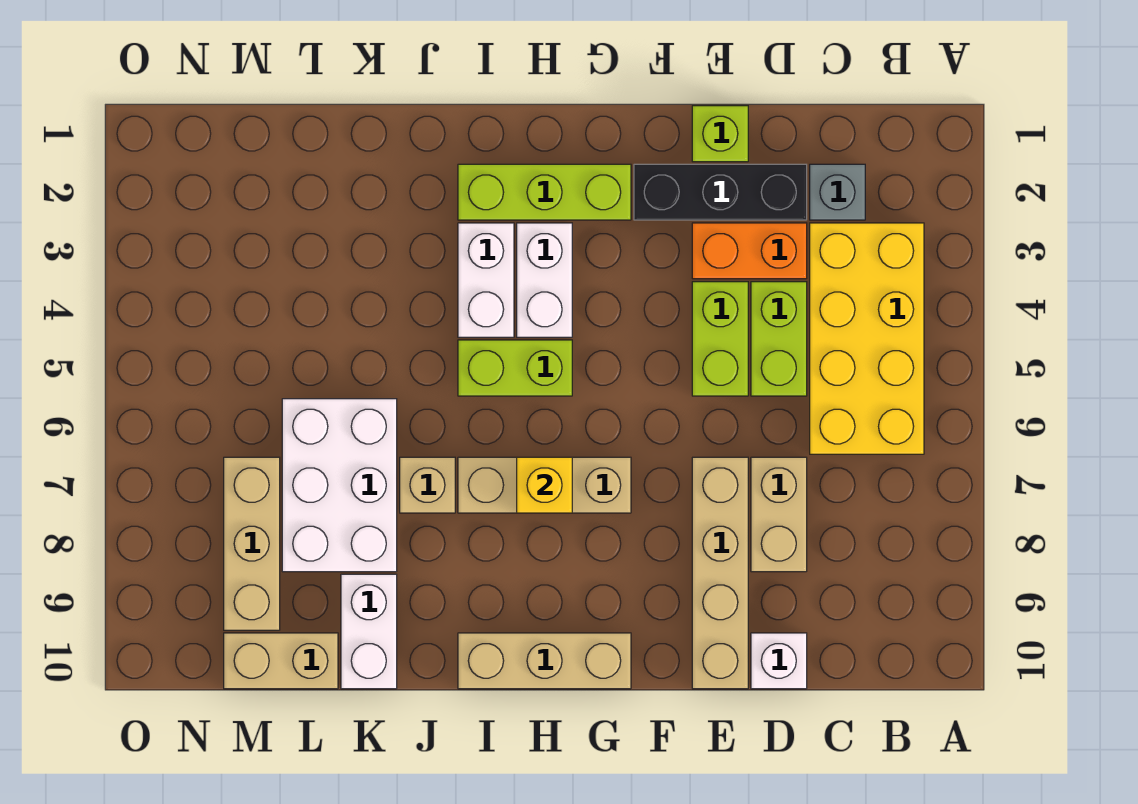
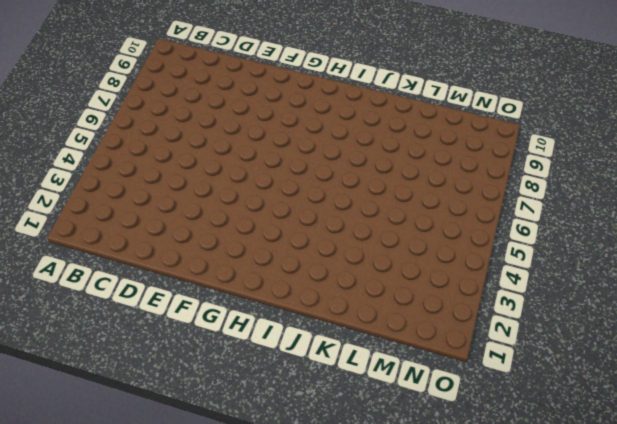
none -> yellow 2x4 brick [810,223,924,454]
none -> grey 1x1 brick [810,164,865,220]
none -> black 1x3 brick [634,164,807,220]

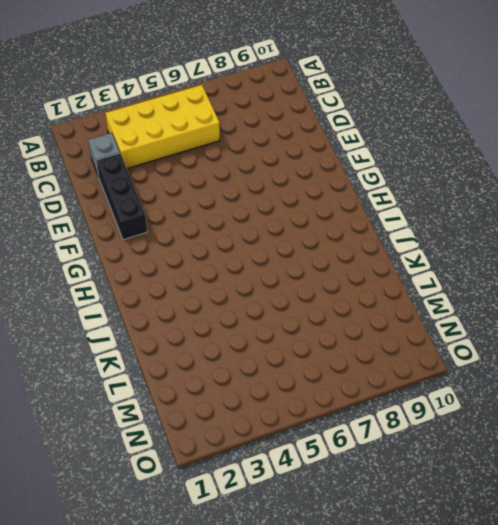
none -> orange 1x2 brick [692,223,807,279]
none -> lime 1x2 brick [751,282,807,396]
none -> tan 1x2 brick [751,457,807,572]

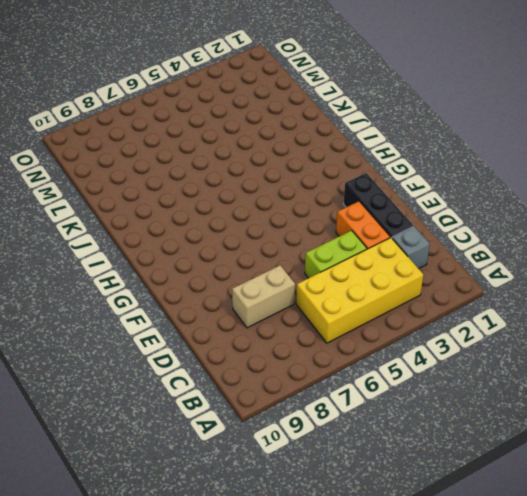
none -> white 1x1 brick [751,633,807,689]
none -> lime 1x1 brick [692,106,748,162]
none -> lime 1x2 brick [692,282,748,396]

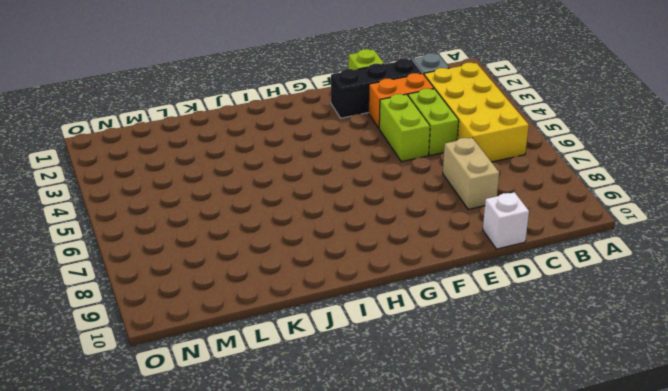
none -> tan 1x4 brick [692,457,748,689]
none -> lime 1x3 brick [458,164,631,220]
none -> tan 1x3 brick [458,457,631,513]

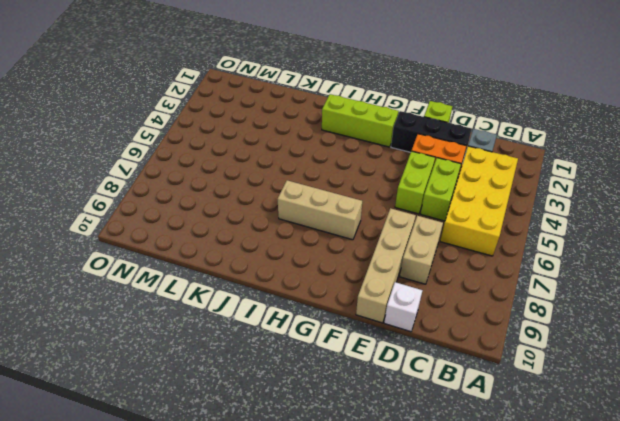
none -> tan 1x3 brick [458,633,631,689]
none -> white 1x2 brick [517,223,572,337]
none -> lime 1x2 brick [458,340,572,396]

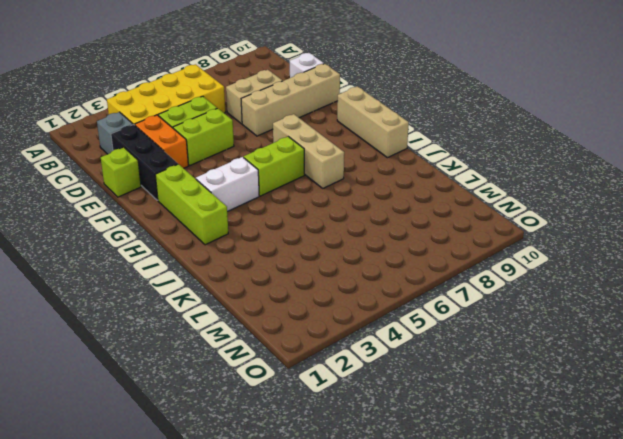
lime 1x2 brick [244,137,305,196] -> lime 1x2 brick turned to [458,340,572,396]
none -> white 1x2 brick [458,223,514,337]
none -> tan 1x1 brick [400,457,455,513]
none -> white 2x3 brick [282,399,397,572]

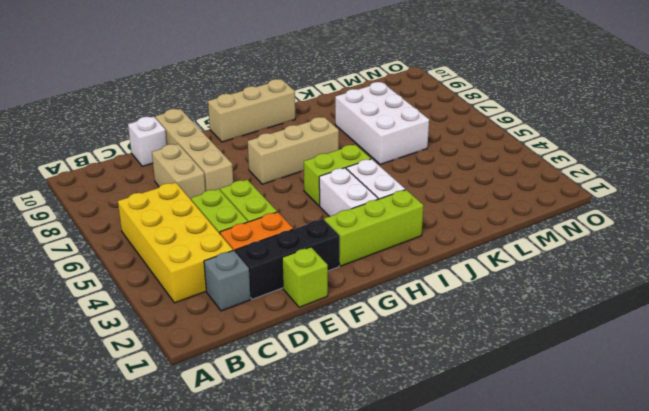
none -> tan 1x1 brick [400,457,455,513]
none -> white 1x2 brick [341,574,397,689]
none -> tan 1x2 brick [224,633,338,689]

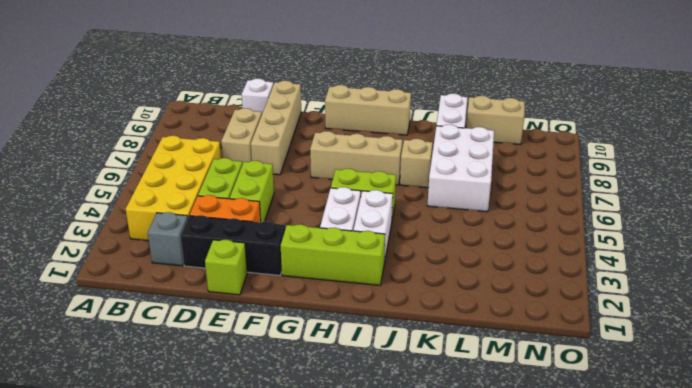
none -> tan 1x3 brick [224,457,280,630]
none -> yellow 1x1 brick [517,457,572,513]

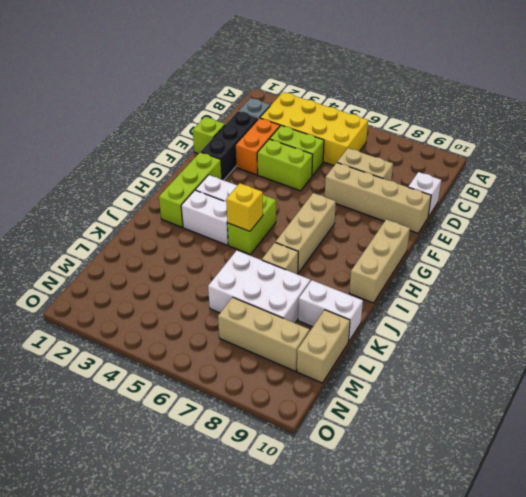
yellow 1x1 brick [226,183,263,231] -> yellow 1x1 brick moved to [517,457,572,513]

